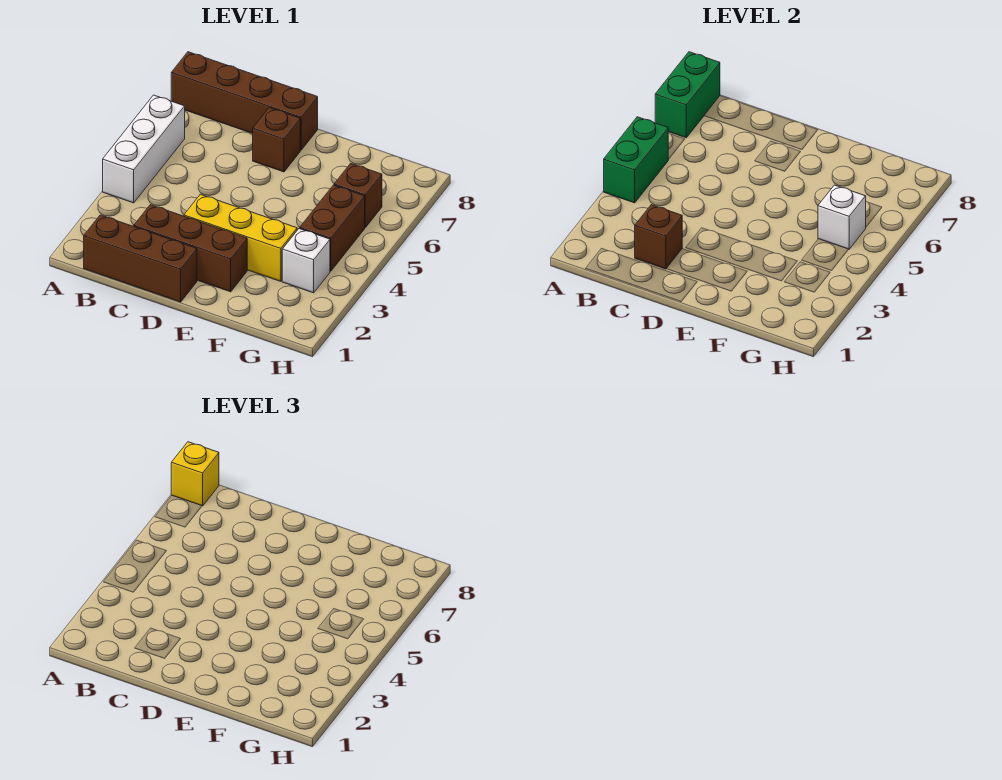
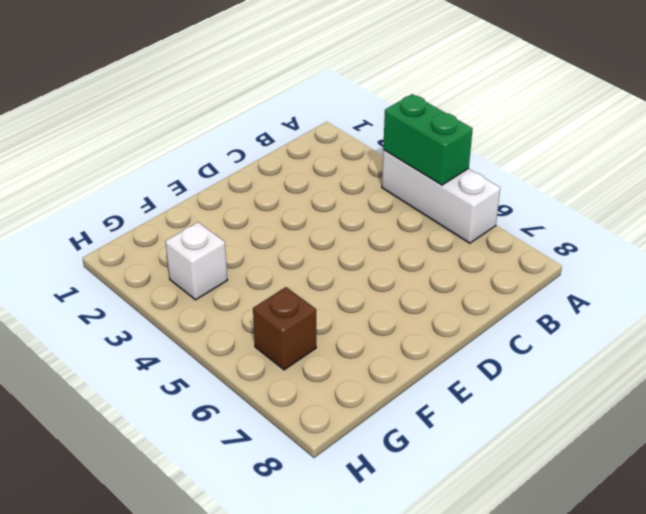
none -> brown 1x4 brick [171,52,318,150]
none -> brown 1x3 brick [84,215,197,302]
none -> brown 1x3 brick [134,205,247,292]

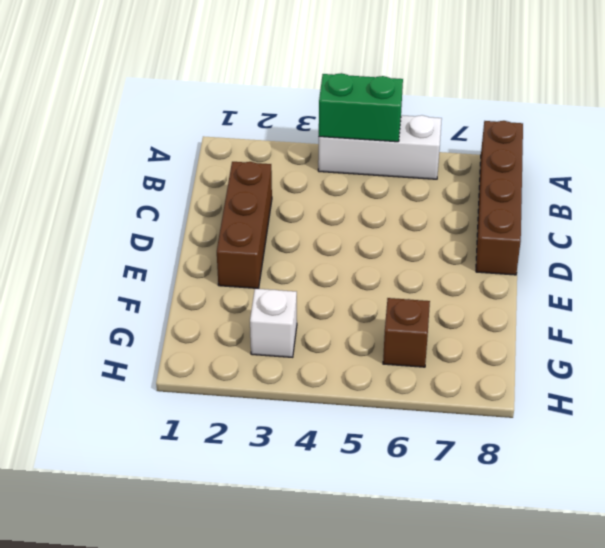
none -> brown 1x3 brick [84,215,197,302]
none -> yellow 1x3 brick [184,194,297,281]
none -> brown 1x1 brick [253,108,300,172]

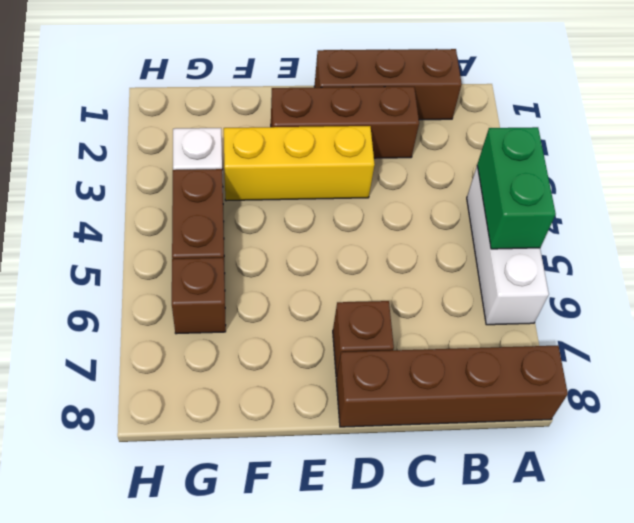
none -> green 1x2 brick [655,52,720,138]
none -> brown 1x1 brick [635,205,682,269]
none -> white 1x1 brick [818,185,866,249]

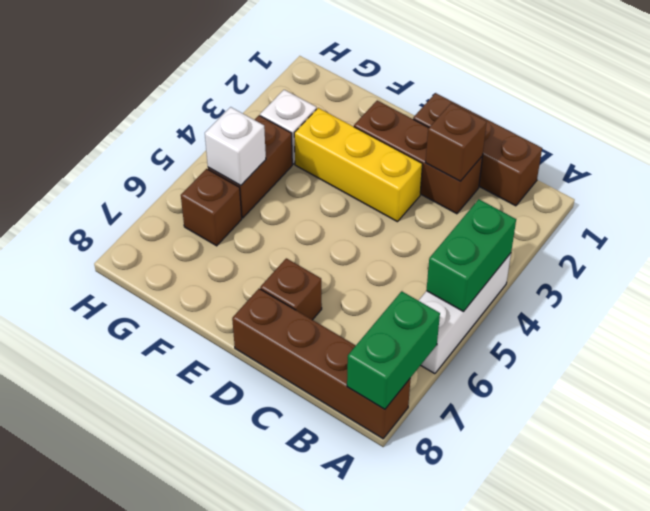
none -> yellow 1x1 brick [171,442,219,506]

